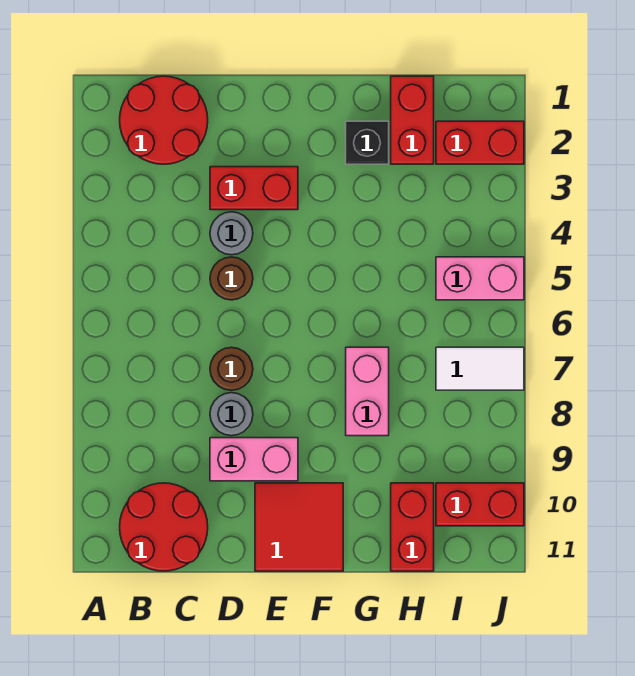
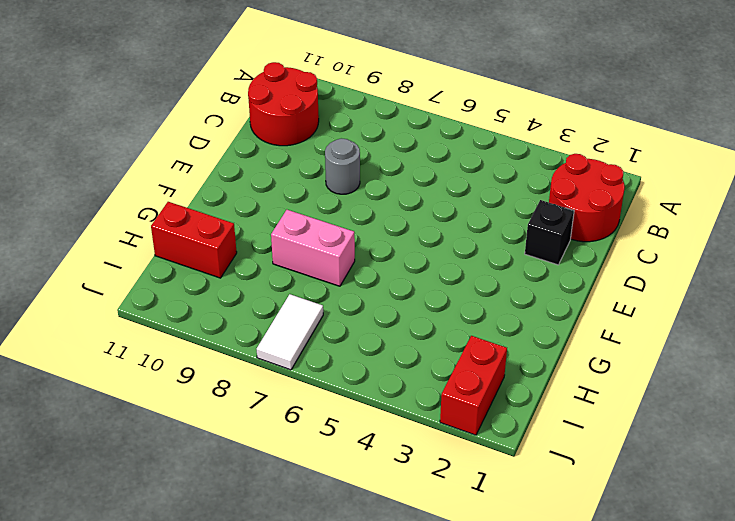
black 1x1 brick [525,200,574,265] -> black 1x1 brick moved to [346,121,389,164]
none -> red 1x2 brick [210,167,298,210]
none -> grey 1x1 round brick [210,212,253,255]
none -> brown 1x1 round brick [210,257,253,300]

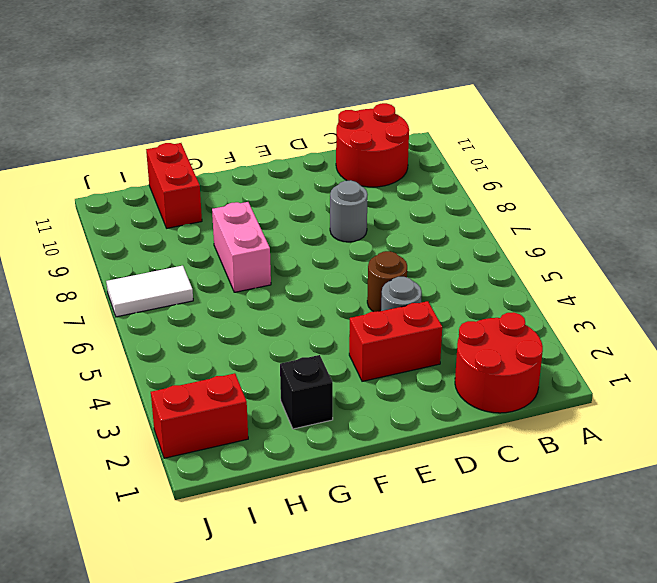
none -> brown 1x1 round brick [210,347,253,390]
none -> pink 1x2 brick [210,438,298,481]
none -> red 2x2 tile [255,483,343,571]

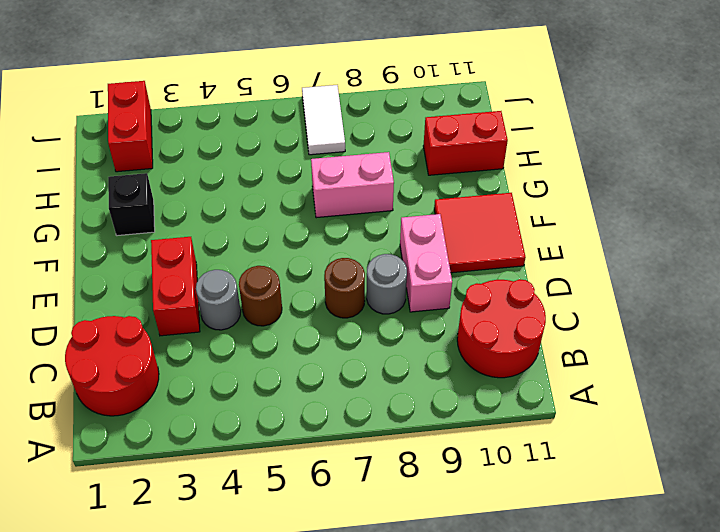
none -> red 1x2 brick [391,76,434,164]
none -> pink 1x2 brick [436,257,524,300]
none -> red 1x2 brick [436,483,524,526]

